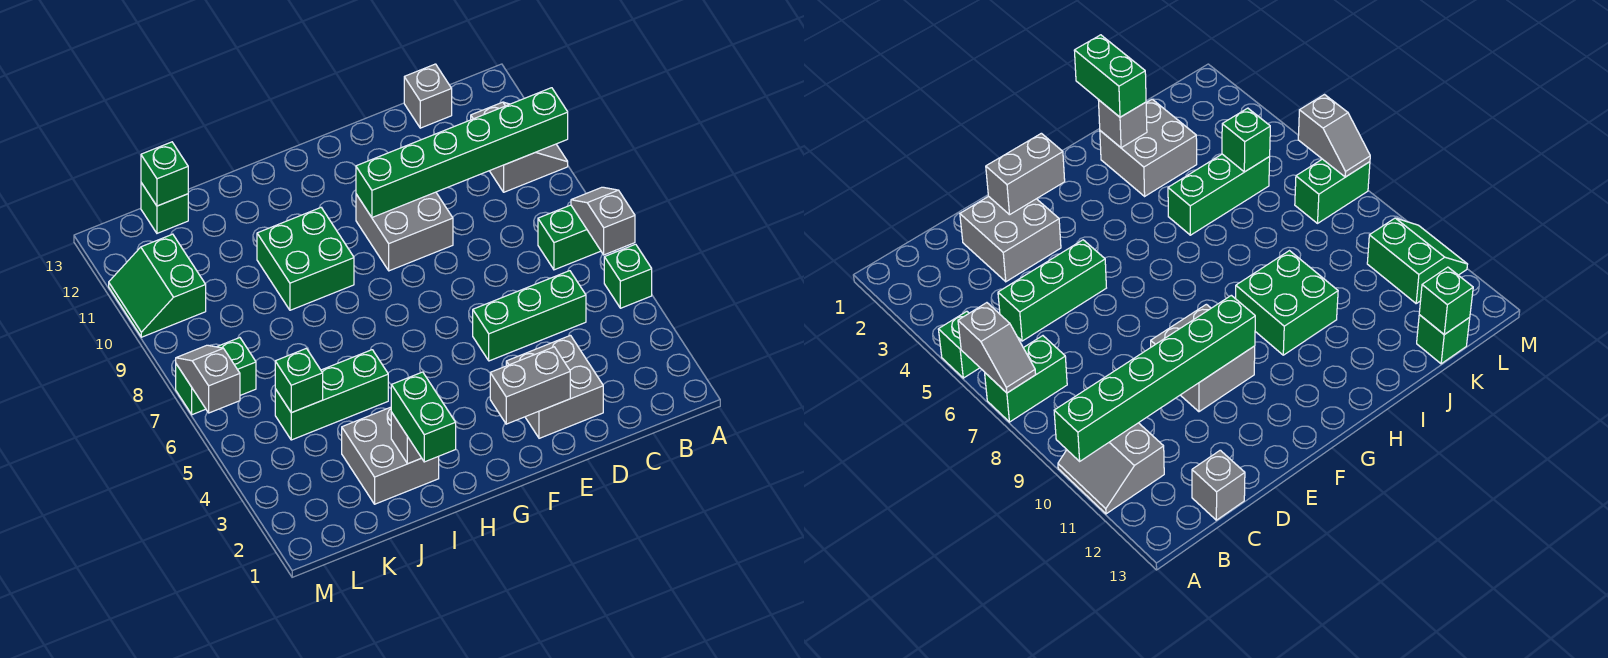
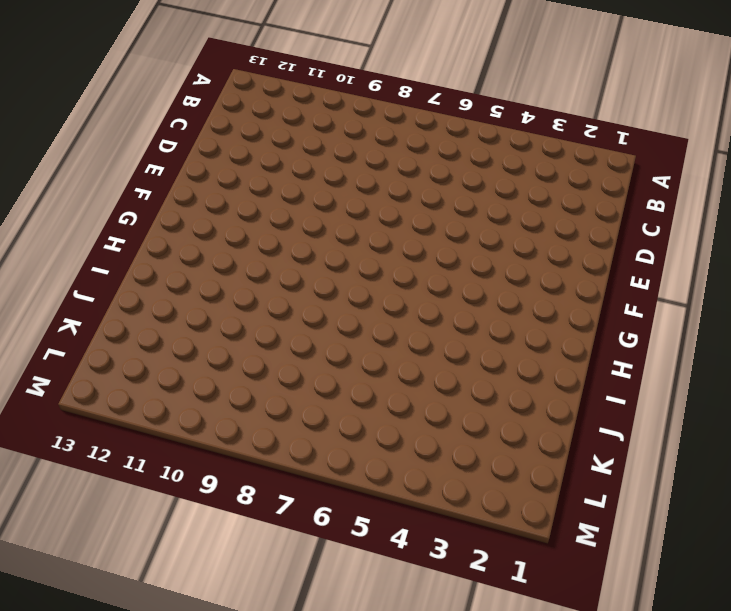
none -> green 1x1 brick [604,244,652,308]
none -> green 1x2 brick [538,205,601,270]
none -> grey 2x2 slope [471,102,568,192]

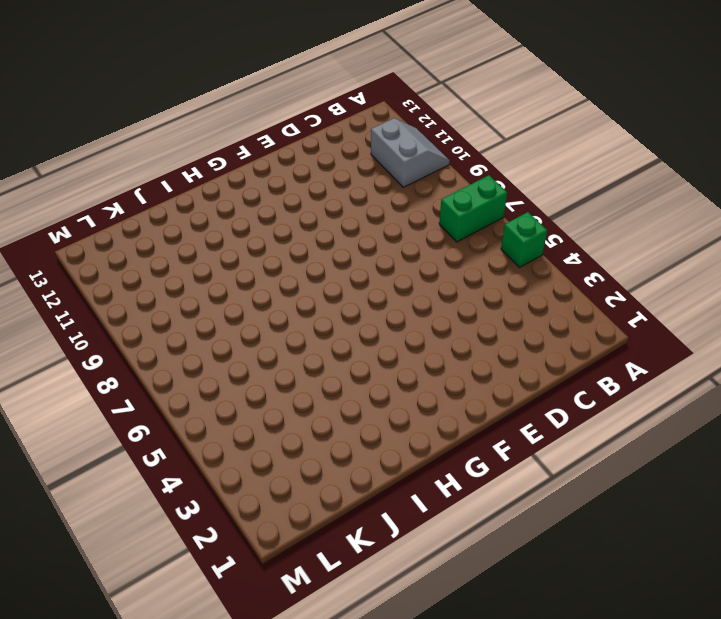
none -> green 1x3 brick [473,271,586,361]
none -> grey 1x1 brick [404,64,452,128]
none -> grey 2x2 brick [506,335,603,438]

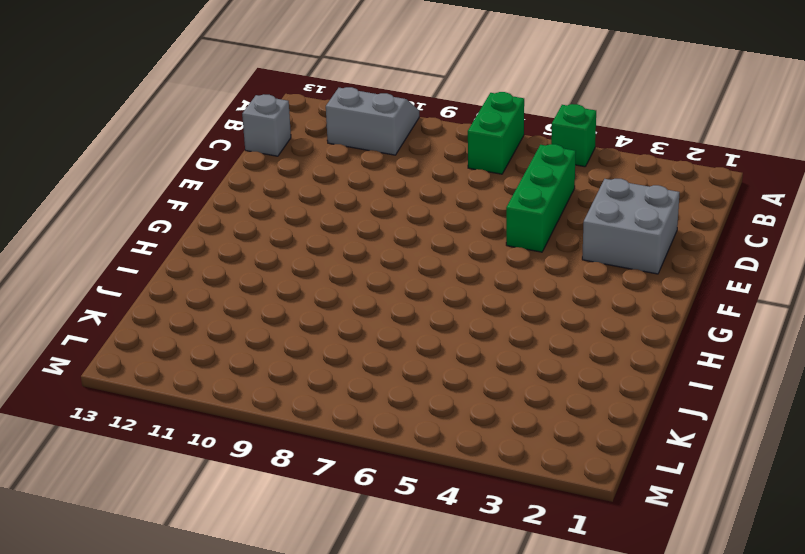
none -> grey 2x2 brick [356,192,453,271]
none -> green 2x2 brick [257,208,354,310]
none -> grey 2x2 brick [342,407,439,504]

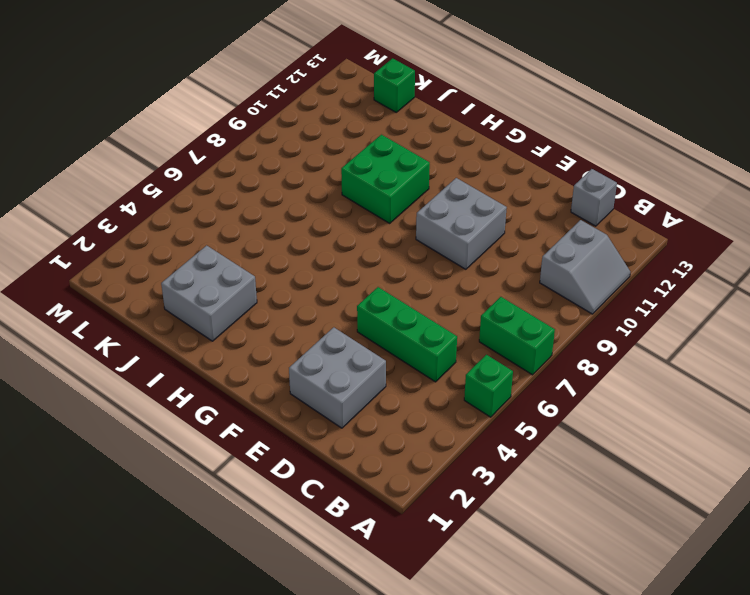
none -> green 1x3 brick [275,350,388,440]
none -> green 1x2 brick [176,338,256,415]
none -> green 2x2 slope [109,234,206,337]

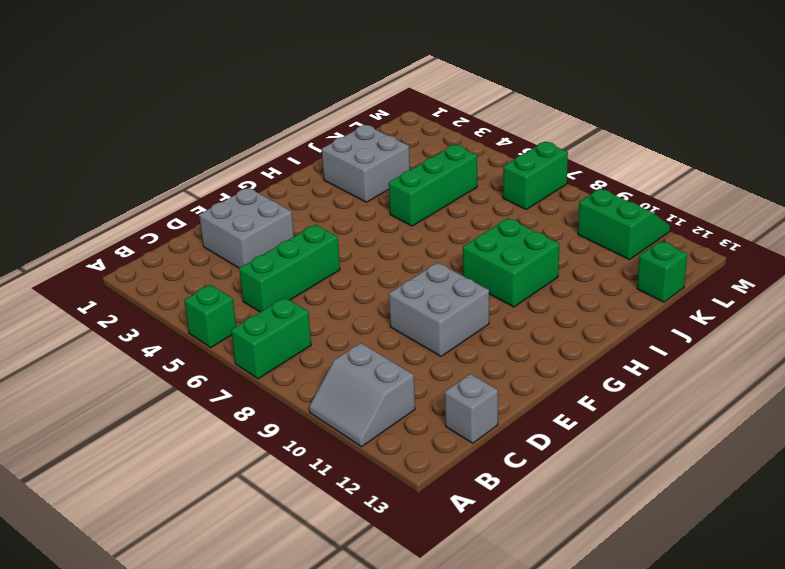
none -> grey 1x2 slope [571,187,635,255]
none -> green 1x6 brick [356,88,568,217]
none -> grey 1x2 brick [490,347,570,424]

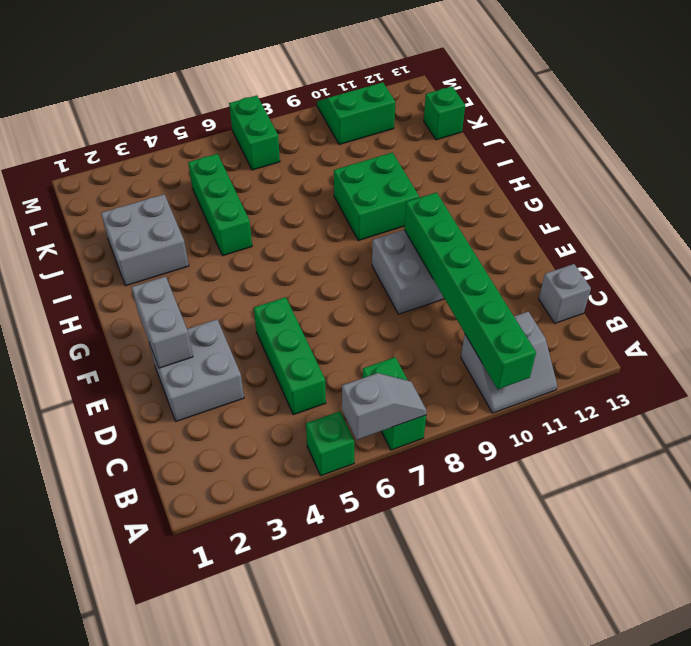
none -> grey 1x1 brick [391,412,421,464]
none -> green 1x1 brick [275,348,323,413]
none -> green 1x1 brick [141,142,188,206]

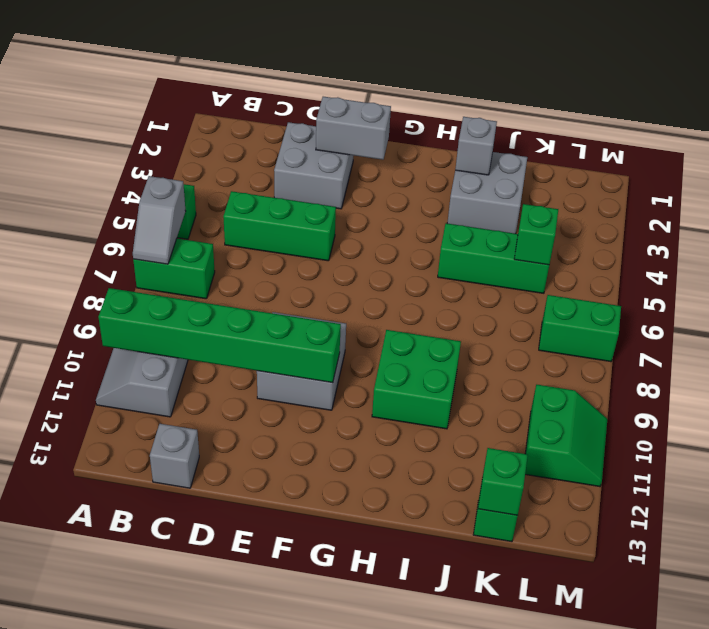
none -> grey 1x2 slope [176,345,240,413]
none -> green 1x2 brick [391,372,456,462]

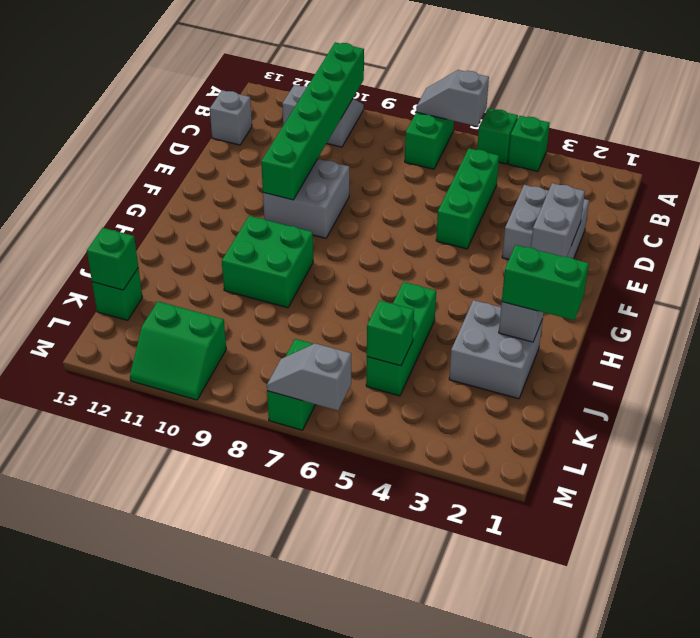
green 1x1 brick [508,116,550,171] -> none

